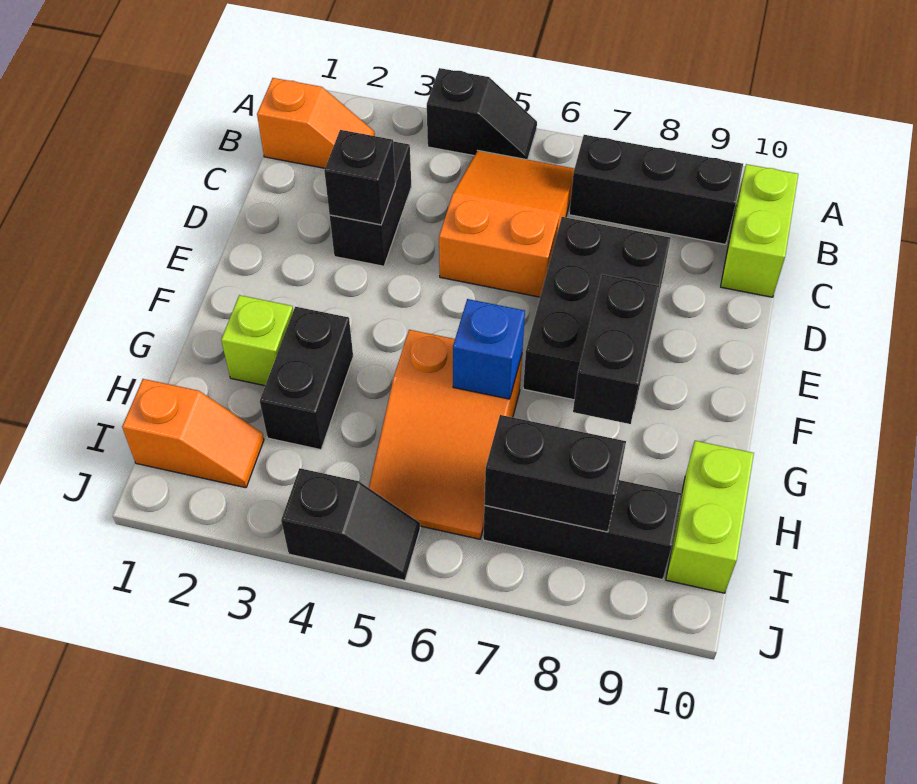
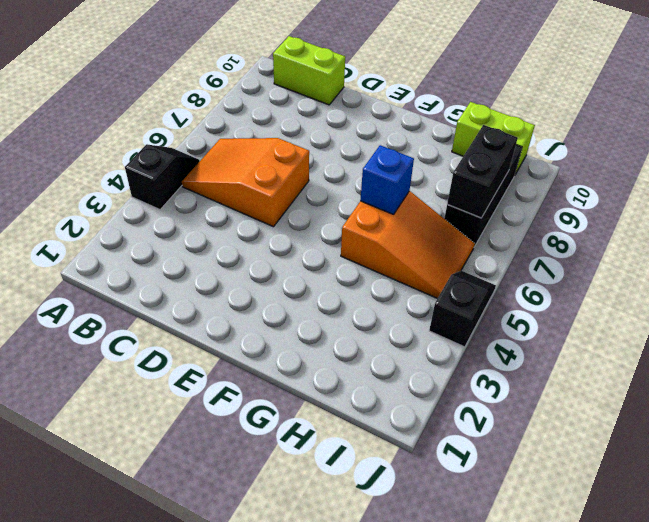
none -> orange 1x2 slope [257,78,375,168]
none -> black 1x3 brick [569,135,743,244]
none -> black 1x2 brick [330,141,411,266]

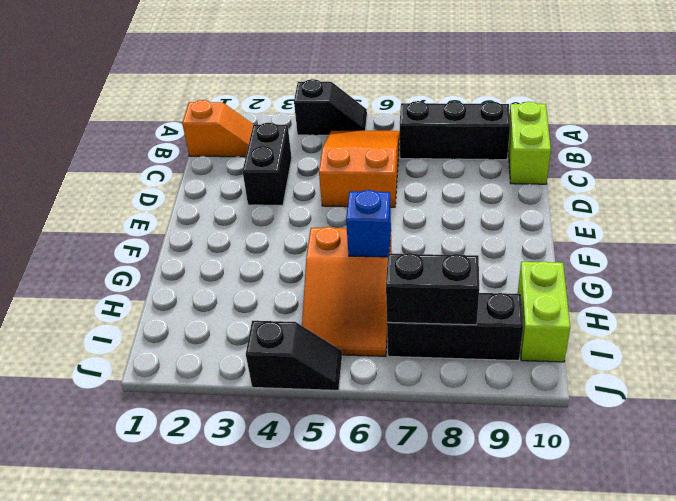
none -> black 2x3 brick [523,217,671,412]
none -> lime 1x1 brick [221,295,293,386]
none -> black 1x2 brick [260,307,353,450]

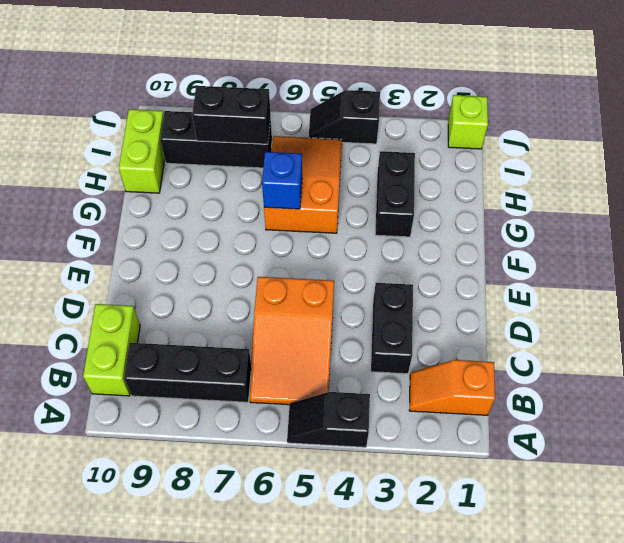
lime 1x1 brick [448,95,488,149] -> lime 1x1 brick moved to [221,295,293,386]
none -> black 2x3 brick [523,217,671,412]
none -> orange 1x2 slope [122,379,264,488]
none -> black 1x1 brick [324,130,395,225]

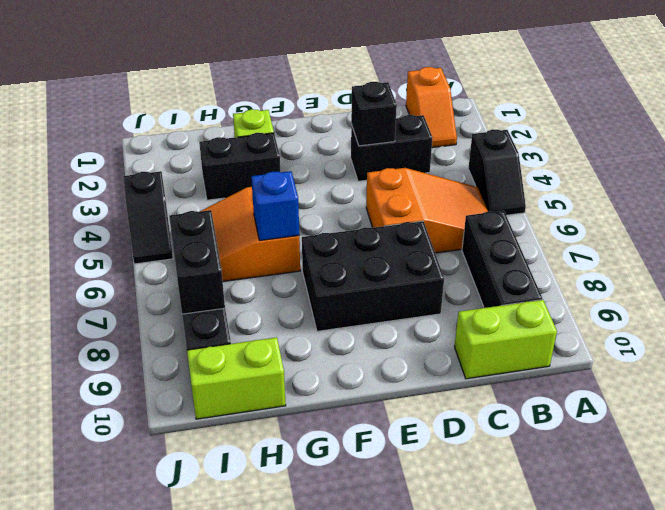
none -> orange 1x2 slope [122,379,264,488]
none -> black 1x2 brick [573,274,659,424]

